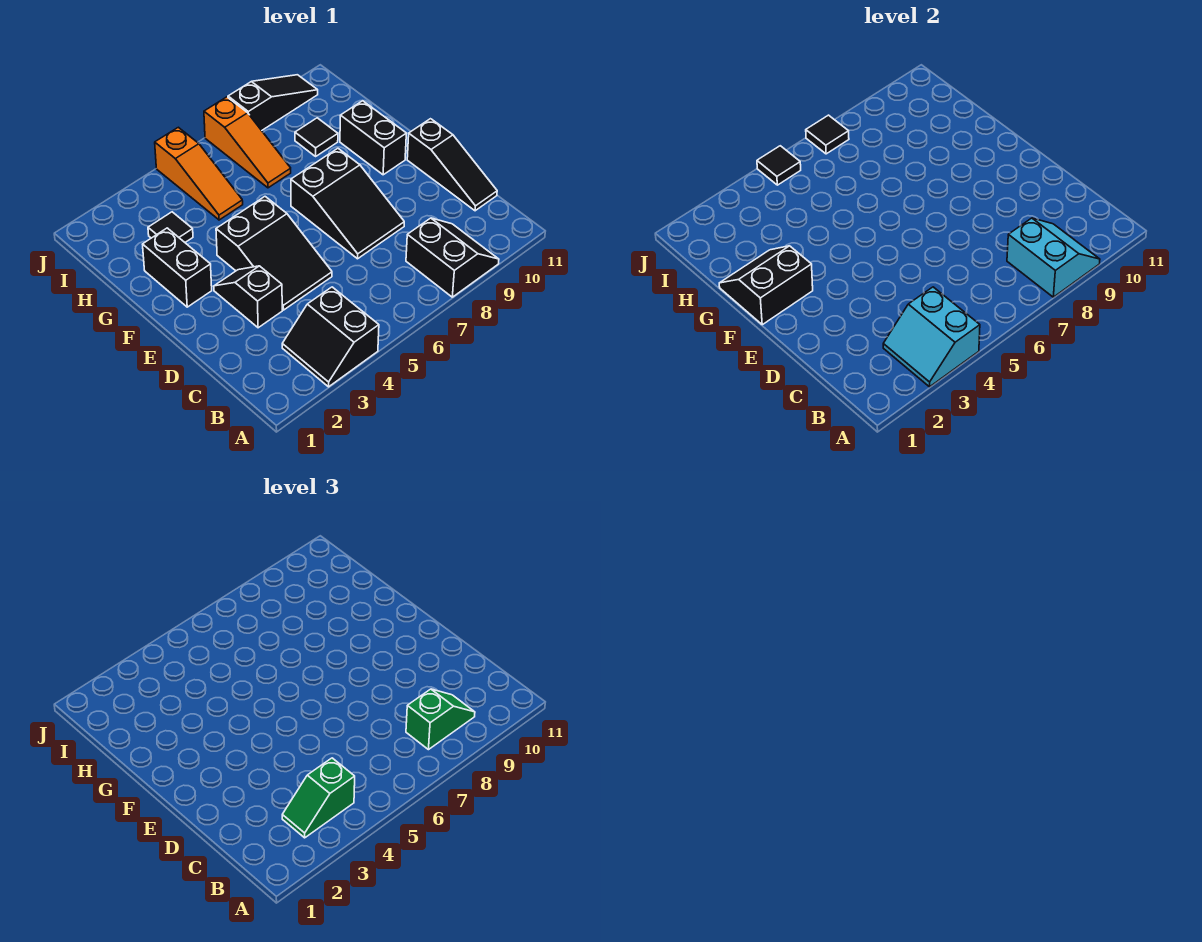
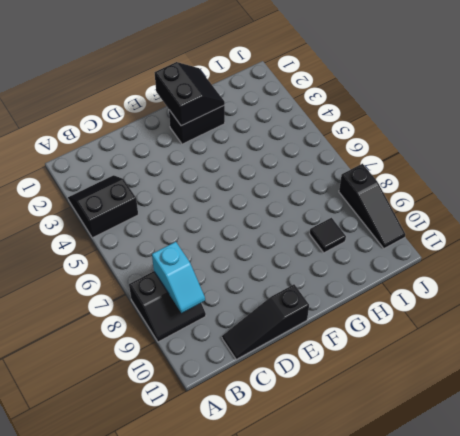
cyan 1x2 slope [152,242,205,313] -> cyan 2x2 slope [1007,218,1100,297]
none -> black 1x2 slope [214,266,282,328]
none -> black 2x3 slope [216,197,332,310]
none -> black 2x3 slope [291,148,404,259]

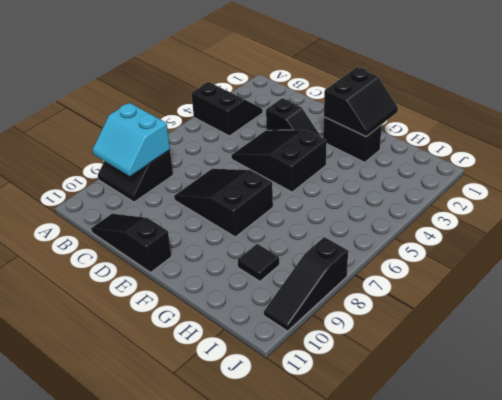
none -> black 1x2 brick [340,101,406,175]
none -> black 1x1 tile [148,212,193,242]
none -> orange 1x3 slope [155,127,243,220]

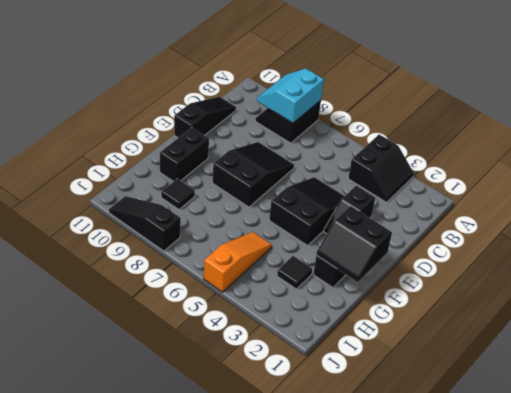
none -> orange 1x3 slope [204,97,291,188]
none -> cyan 2x2 slope [883,287,980,387]
none -> black 1x1 tile [757,146,801,185]

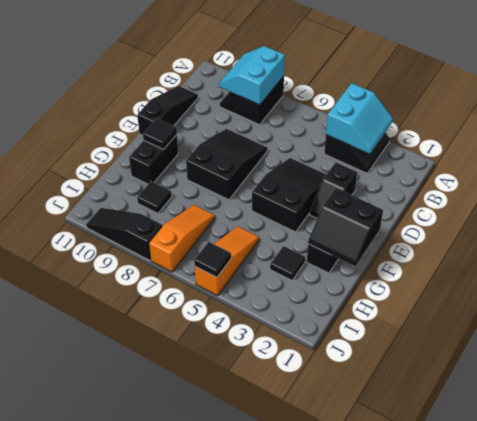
black 1x1 tile [143,118,177,150] -> black 1x1 tile moved to [806,115,849,154]
none -> green 1x2 slope [282,758,355,838]
none -> green 1x2 slope [406,689,475,750]

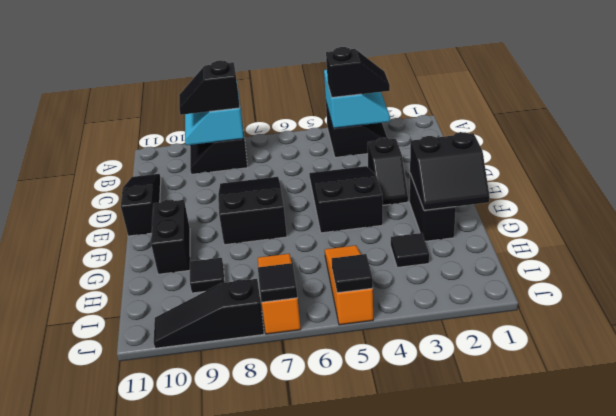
black 1x2 slope [326,47,390,97] -> green 1x2 slope [282,758,355,838]
black 1x2 slope [179,60,240,115] -> green 1x2 slope [406,689,475,750]

